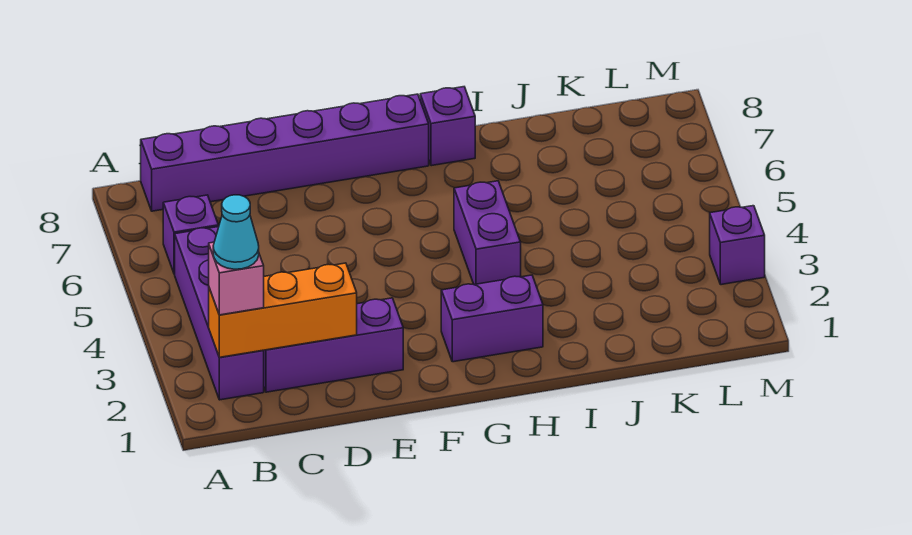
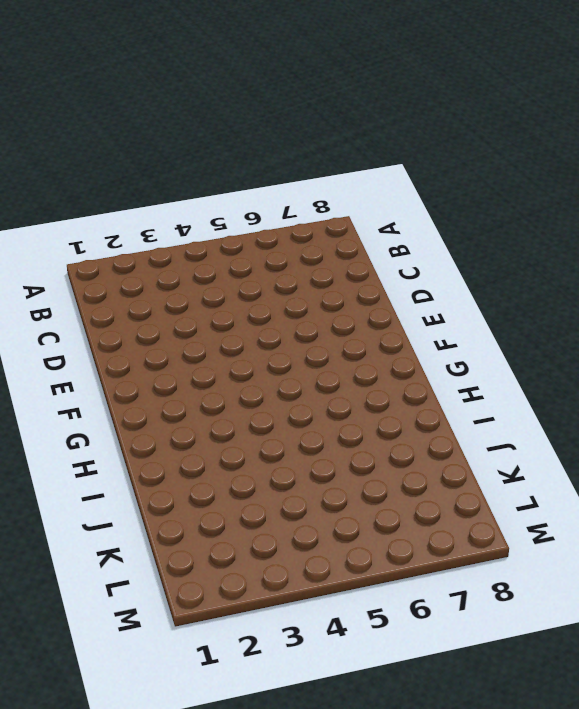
none -> purple 1x4 brick [175,227,264,400]
none -> purple 1x1 brick [163,195,218,274]

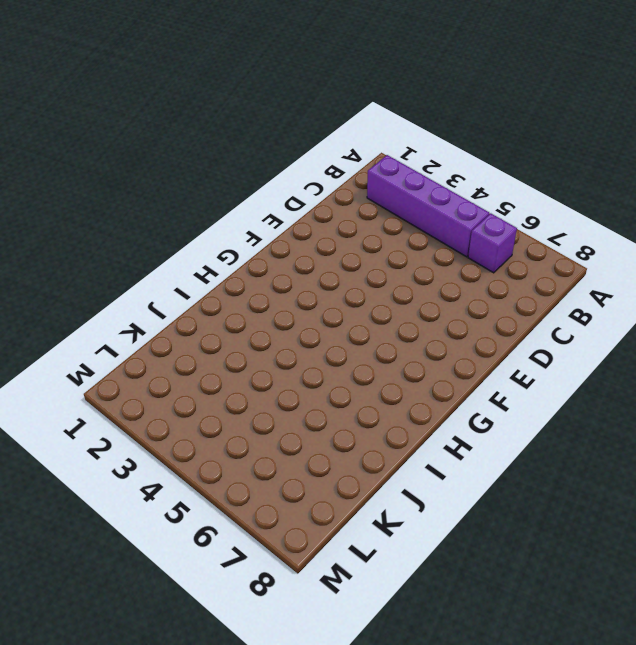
none -> purple 1x6 brick [141,94,429,211]
none -> purple 1x3 brick [264,298,403,392]

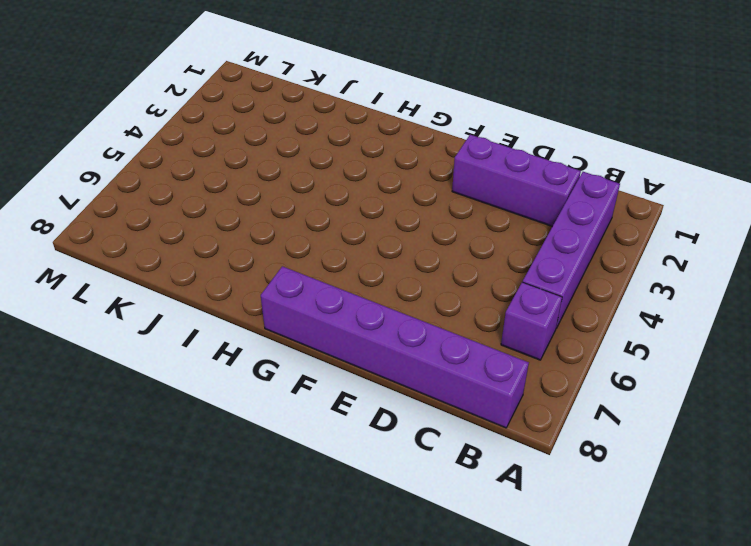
none -> purple 1x2 brick [441,275,543,362]
none -> purple 1x2 brick [454,181,521,284]

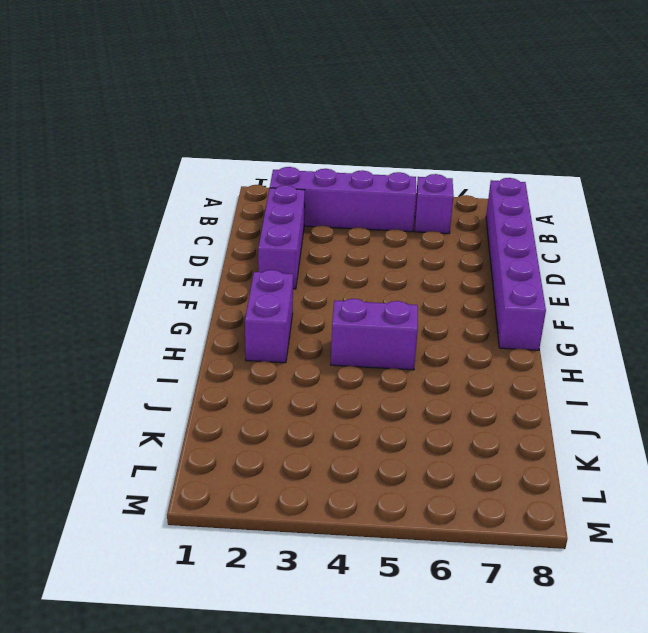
none -> purple 1x1 brick [420,87,475,166]
none -> purple 1x1 brick [710,206,765,285]

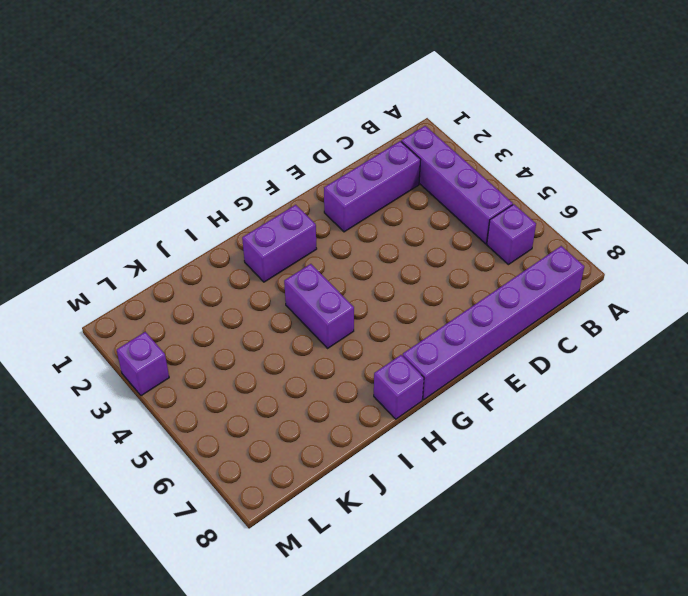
none -> orange 1x3 brick [209,263,357,357]
none -> pink 1x1 brick [209,242,264,315]

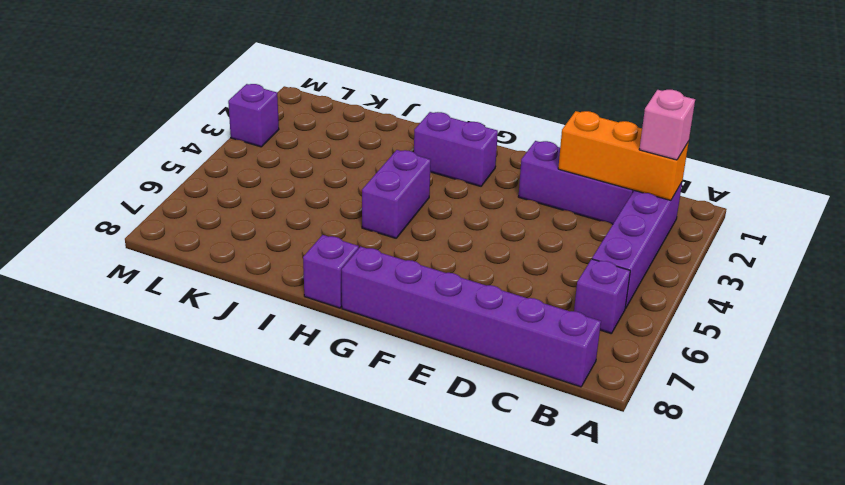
none -> cyan 1x1 cone [213,195,259,269]

